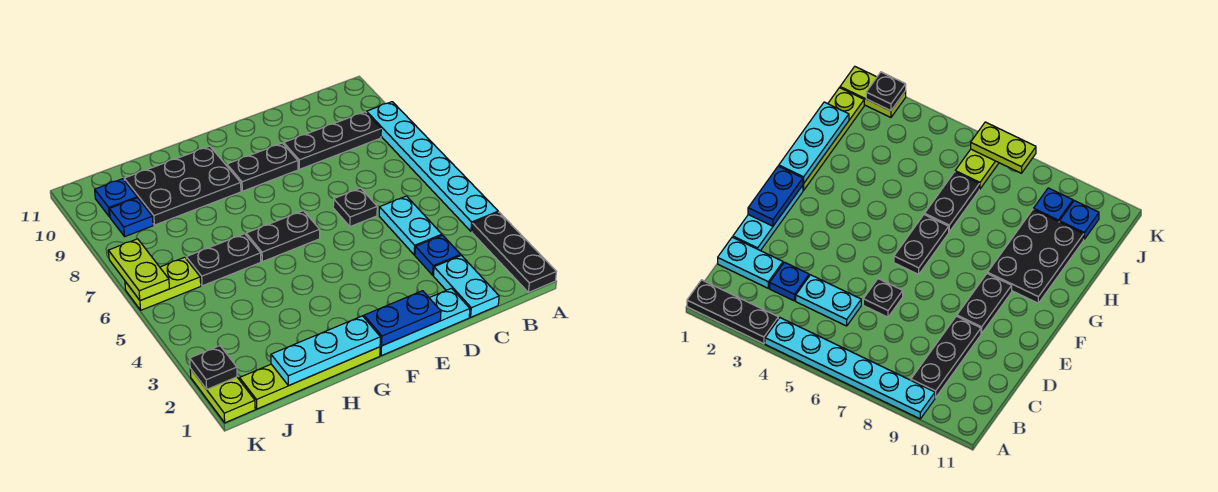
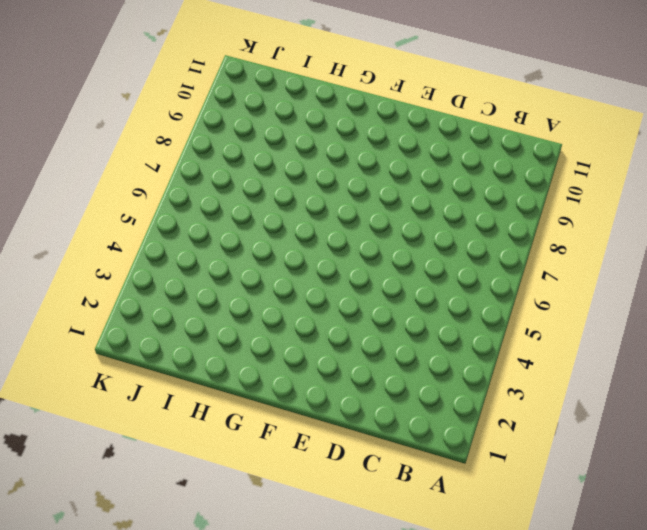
none -> black 1x3 plate [472,212,556,293]
none -> cyan 1x6 plate [367,102,498,231]
none -> black 1x3 plate [284,112,381,169]

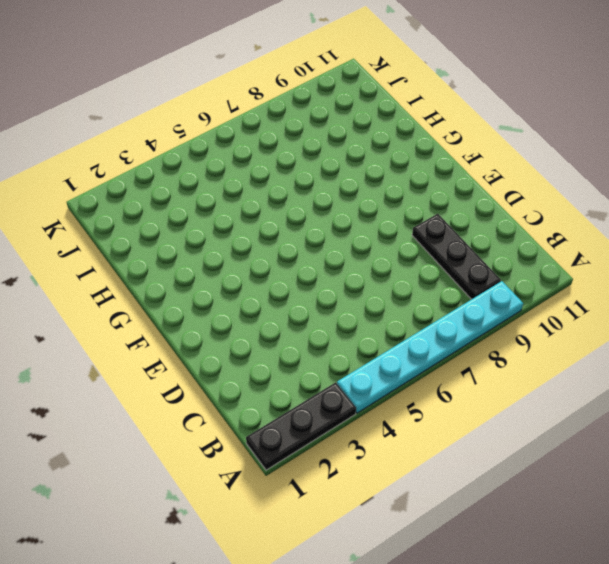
none -> cyan 1x2 plate [434,256,499,317]
none -> blue 1x1 plate [415,235,461,275]
none -> cyan 1x2 plate [379,196,442,255]

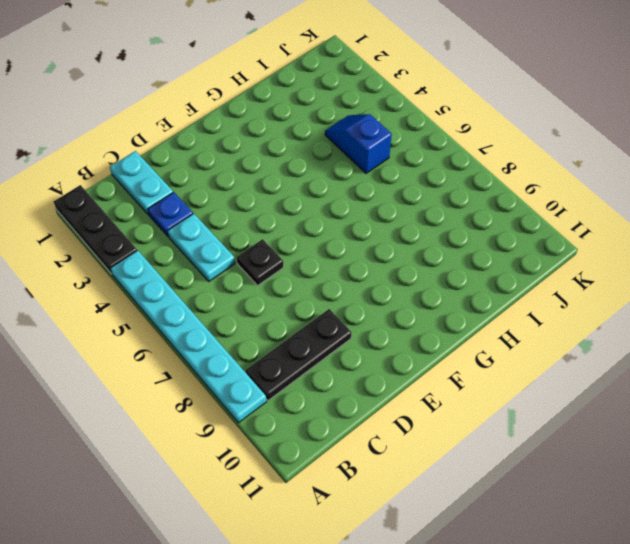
blue 1x2 slope [325,114,392,173] -> none
none -> cyan 1x3 plate [380,288,470,356]
none -> black 1x2 plate [227,143,298,191]
none -> black 1x2 plate [246,211,320,262]

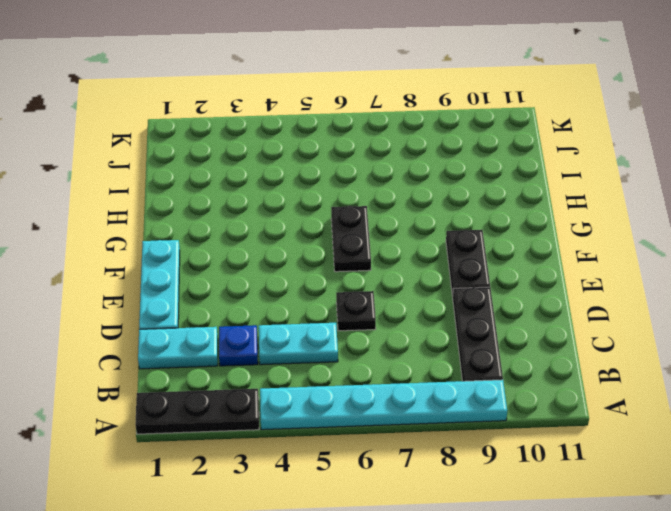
none -> lime 1x4 plate [240,347,380,409]
none -> black 2x3 plate [124,146,241,225]
none -> black 1x2 plate [186,234,261,286]

